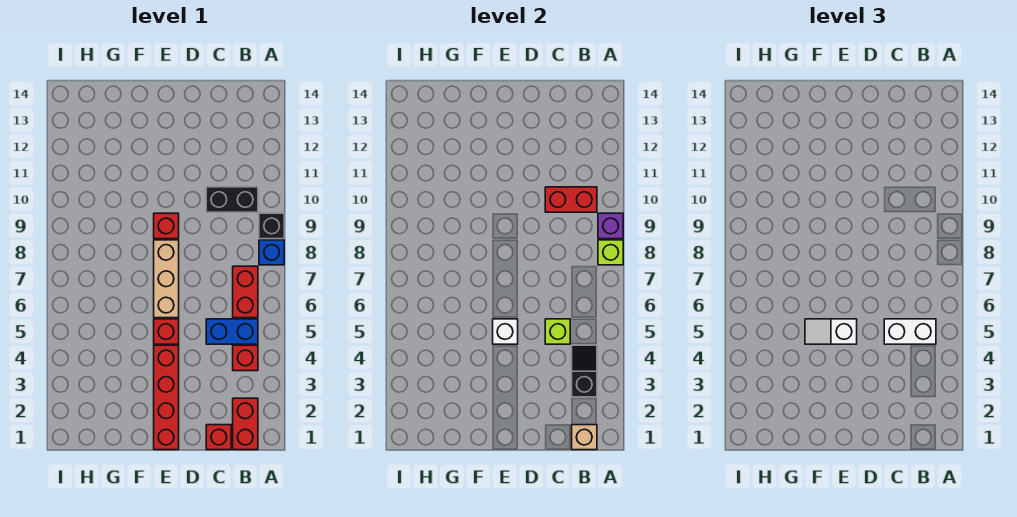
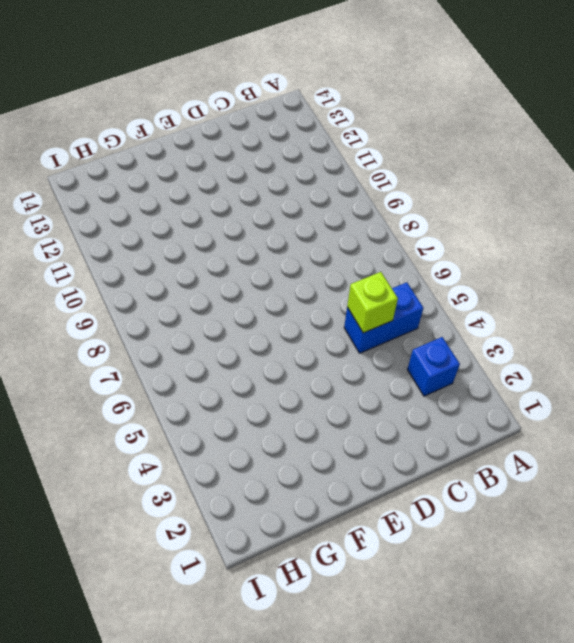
blue 1x1 brick [407,337,460,396] -> blue 1x1 brick moved to [259,240,284,265]
none -> black 1x1 brick [259,213,284,239]
none -> red 1x2 brick [233,398,258,450]
none -> red 1x1 brick [233,345,258,371]

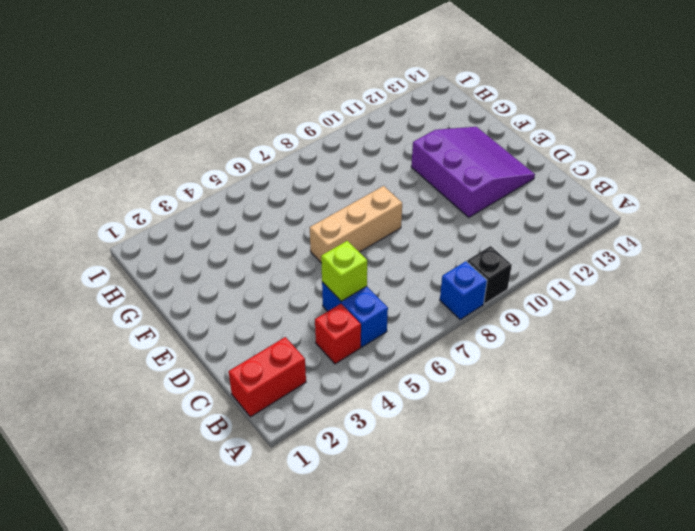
purple 3x3 slope [411,127,535,217] -> none
none -> red 1x2 brick [233,266,258,318]
none -> black 1x2 brick [206,187,258,212]
none -> red 1x1 brick [206,425,231,450]

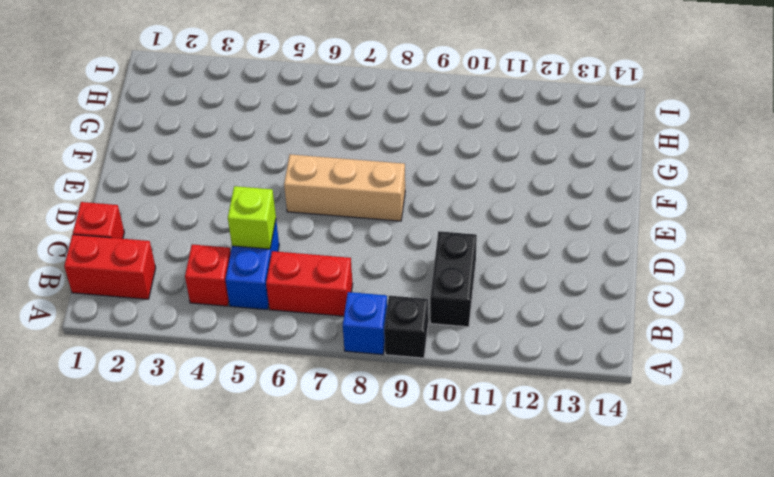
none -> red 1x4 brick [154,345,179,450]
none -> red 1x1 brick [154,319,179,344]
none -> red 1x1 brick [154,213,179,239]

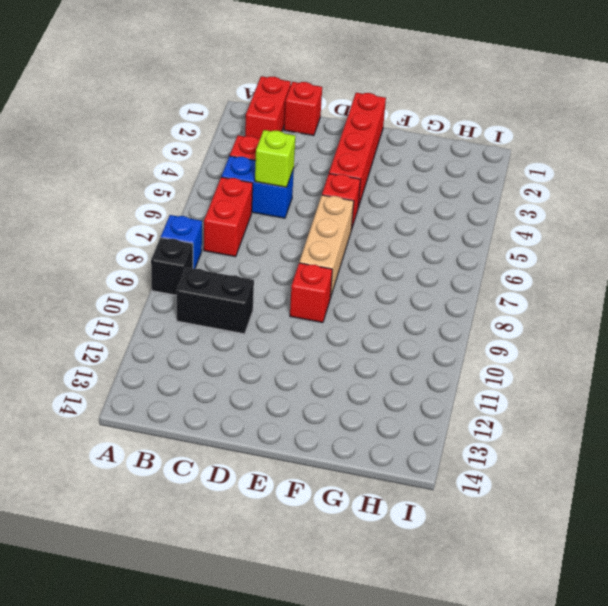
none -> lime 1x1 brick [598,240,623,265]
none -> purple 1x1 brick [598,213,623,239]
none -> tan 1x1 brick [572,425,597,450]

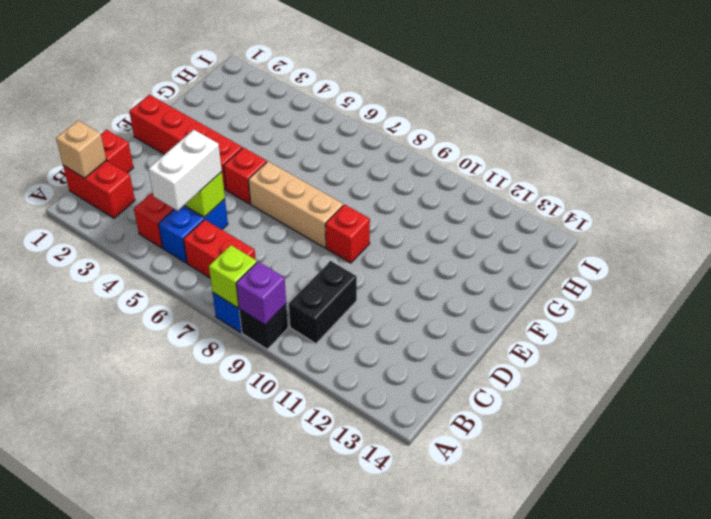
none -> black 1x2 slope [572,345,597,397]
none -> red 1x2 brick [545,187,597,212]
none -> white 1x1 brick [493,319,518,344]

